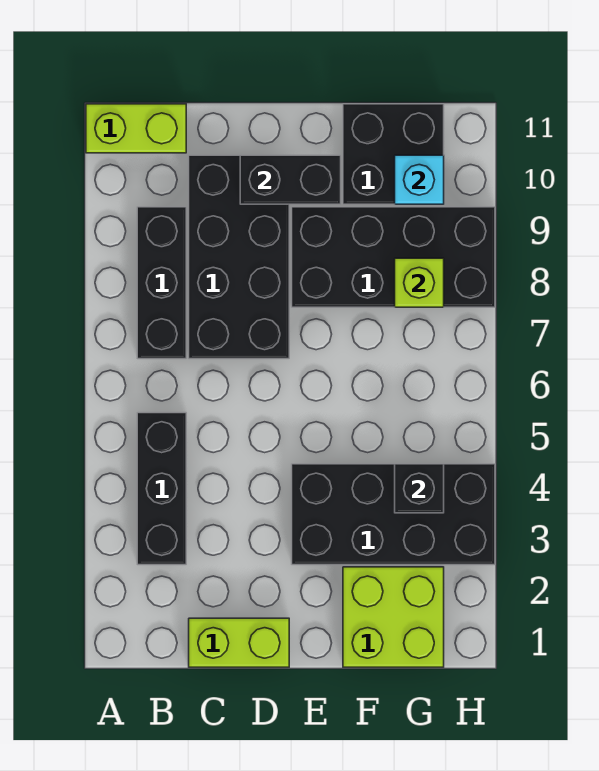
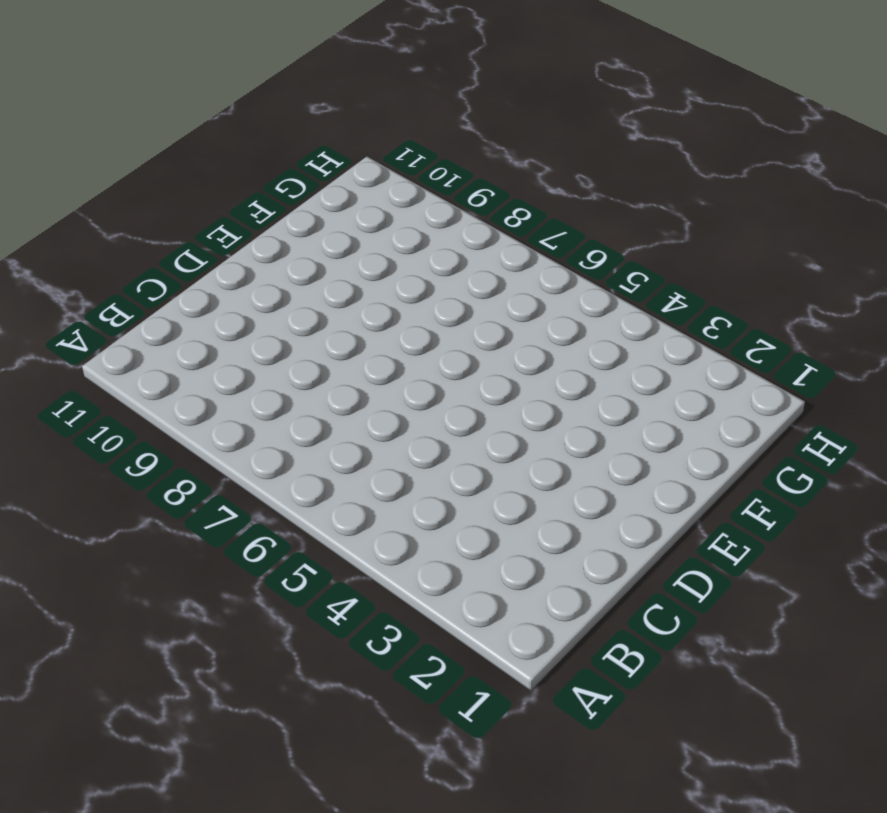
none -> lime 1x2 brick [86,104,186,153]
none -> black 1x3 brick [137,413,186,565]
none -> black 1x3 brick [137,207,186,359]

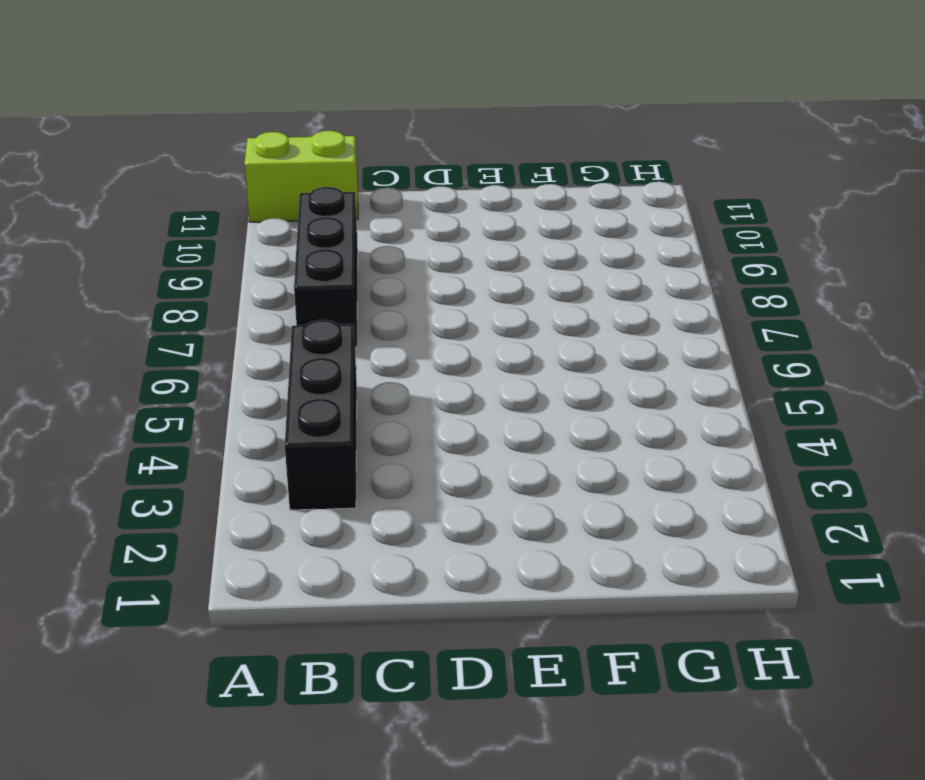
none -> lime 1x2 brick [189,618,289,667]
none -> black 2x4 brick [189,155,289,359]
none -> black 2x4 brick [292,464,495,565]

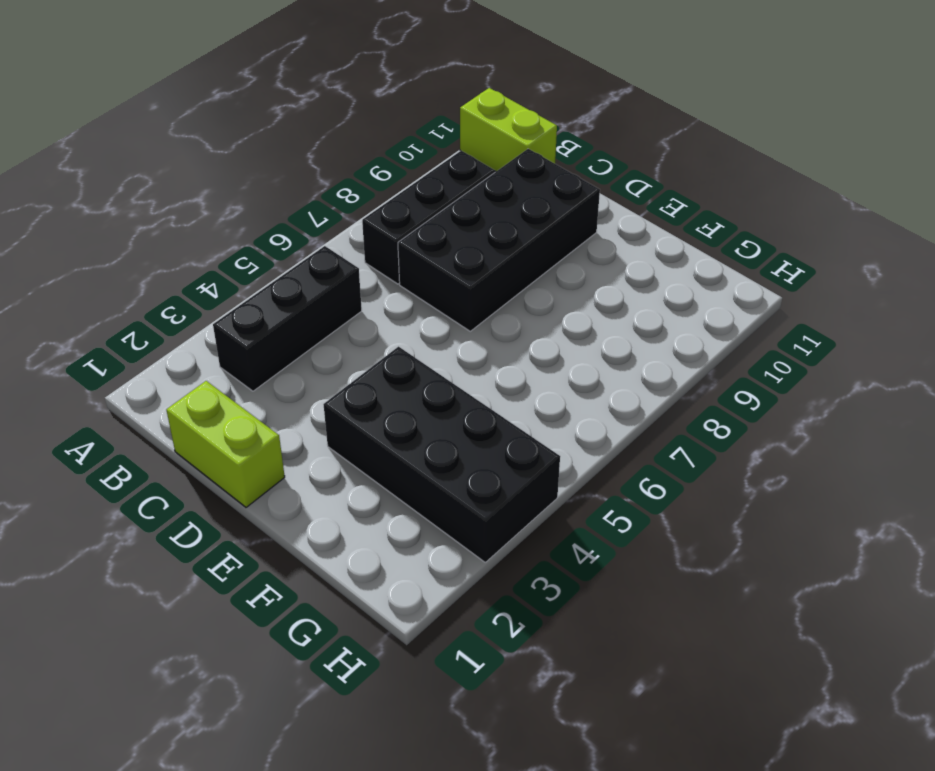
none -> black 2x4 brick [292,207,495,307]
none -> lime 2x2 brick [343,567,444,667]
none -> black 2x2 brick [343,104,444,204]

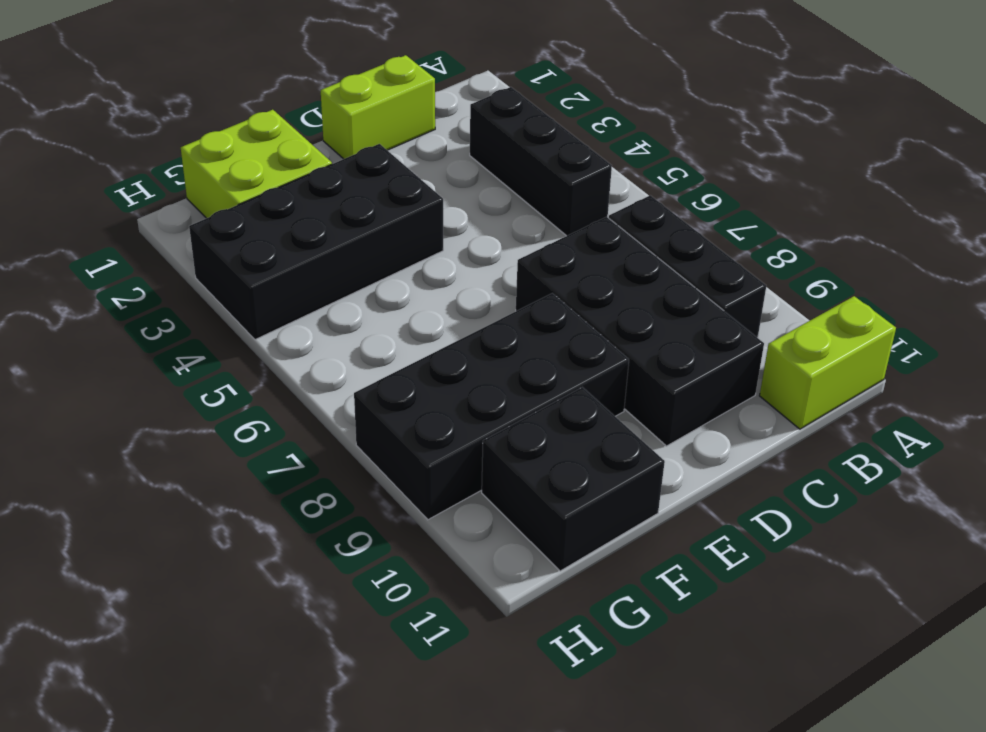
none -> black 1x2 brick [240,155,341,204]
none -> black 1x1 brick [395,464,444,513]
none -> lime 1x1 brick [395,258,444,307]

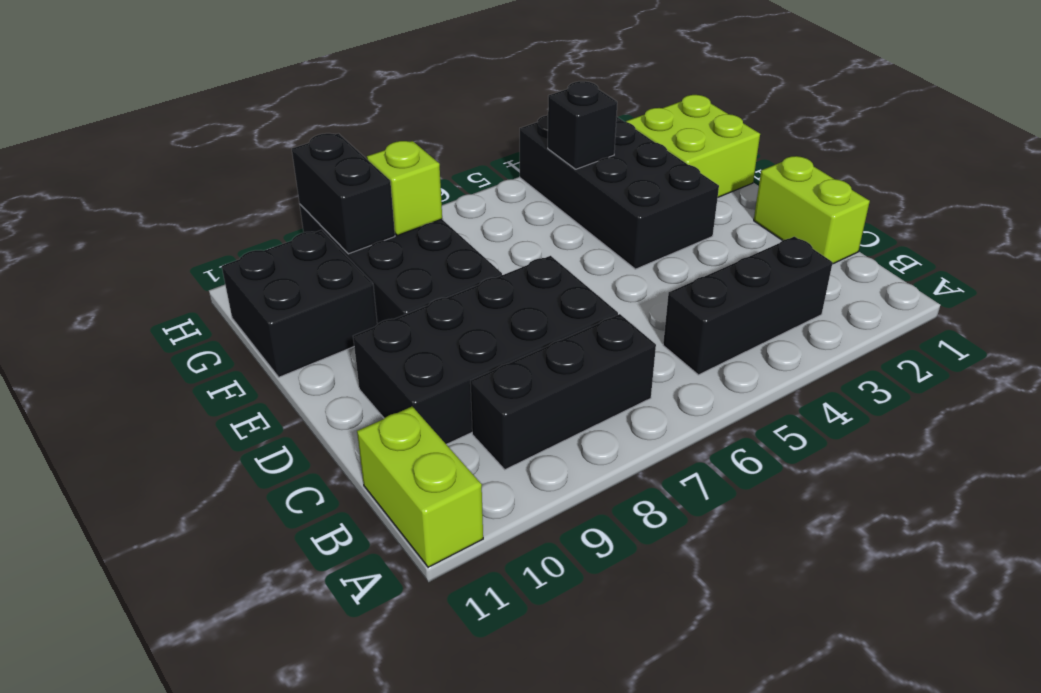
black 1x2 brick [292,133,395,254] -> black 1x2 brick moved to [240,155,341,204]
none -> cyan 1x1 brick [395,155,444,204]

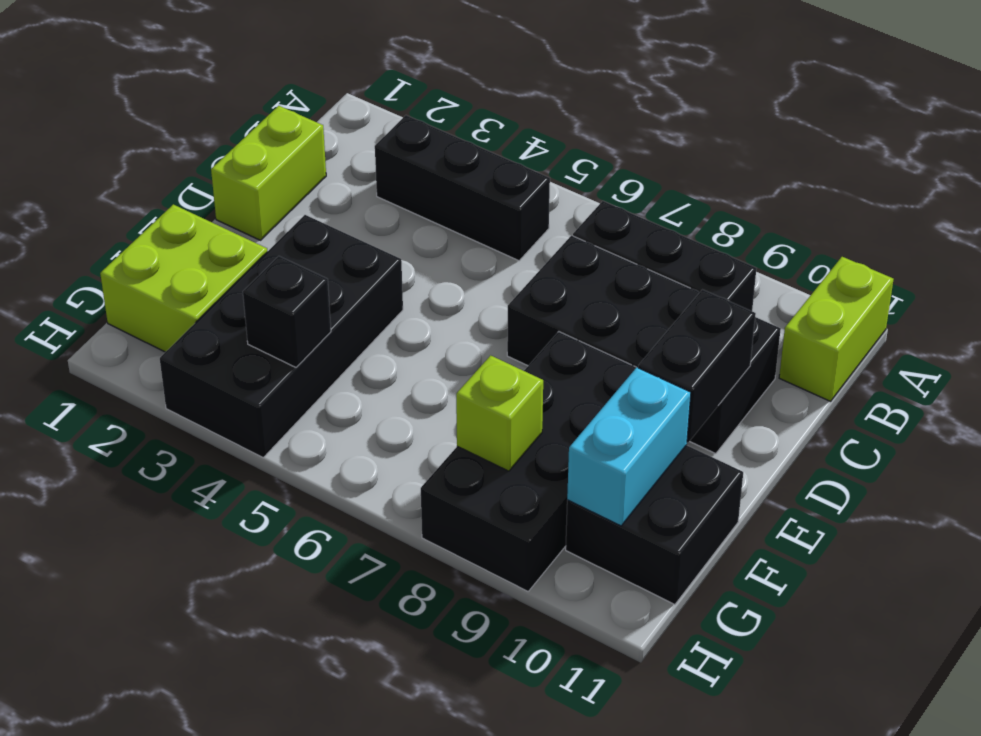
cyan 1x2 brick [567,367,691,526] -> cyan 1x1 brick [395,155,444,204]

